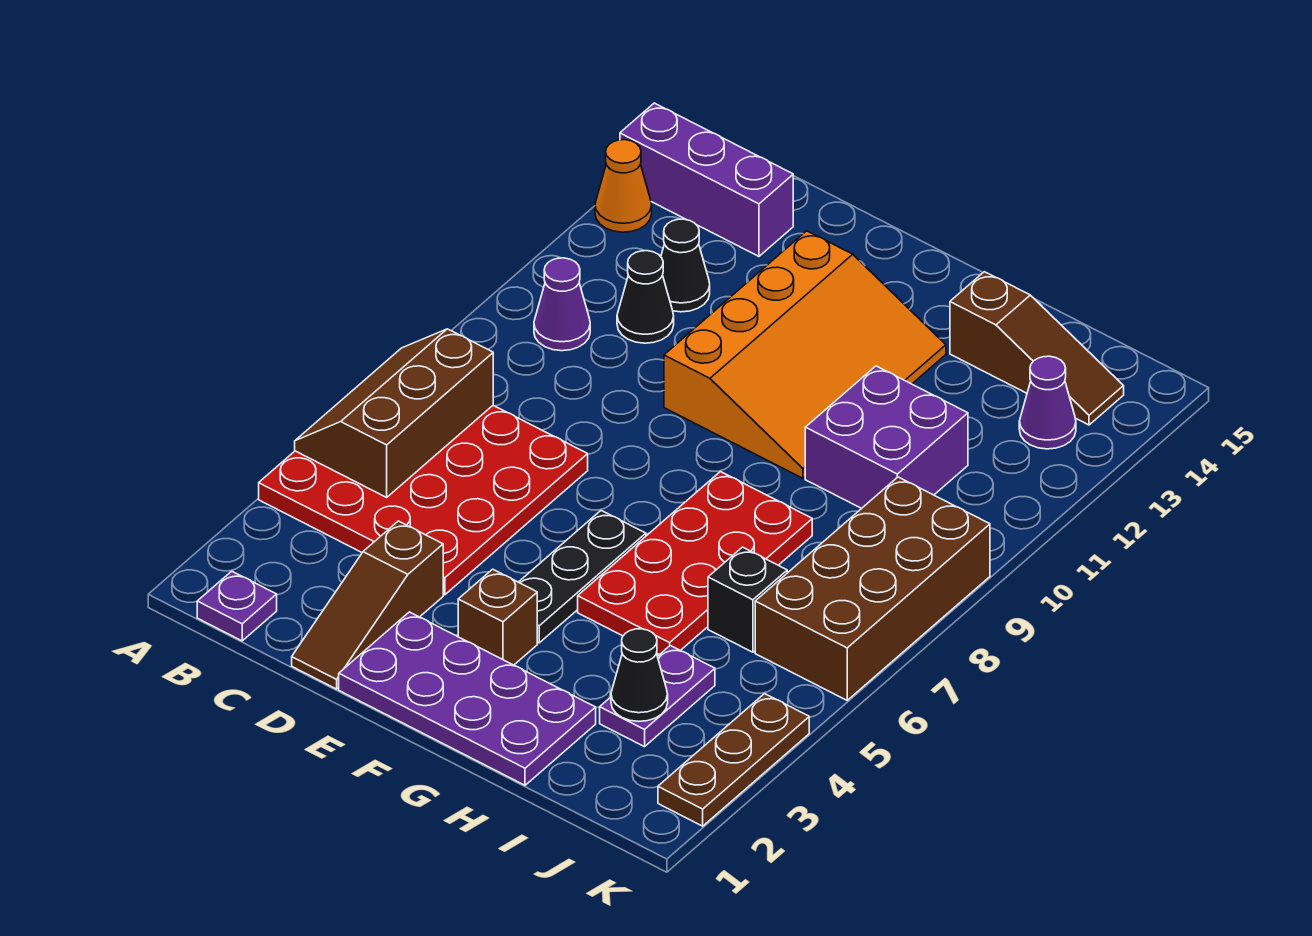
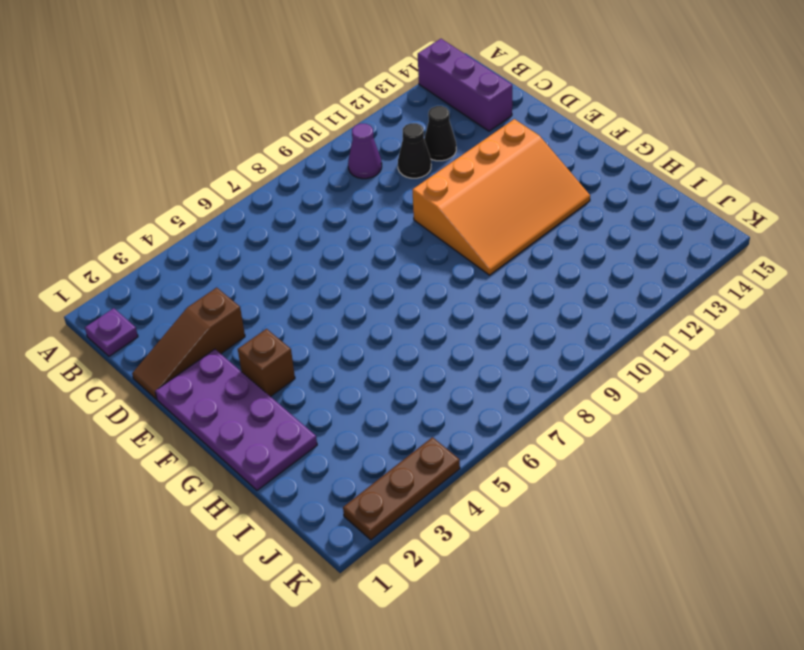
none -> red 4x4 plate [259,406,588,595]
none -> orange 1x1 cone [595,140,652,232]
none -> black 1x3 plate [519,511,646,643]

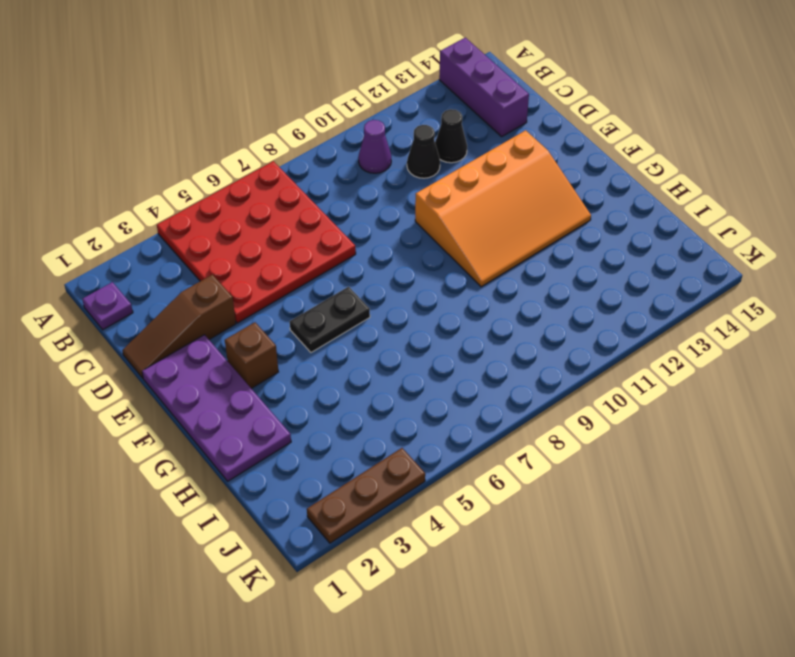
black 1x2 plate [290,287,370,352] -> black 1x3 plate [519,511,646,643]
none -> orange 1x1 cone [595,140,652,232]
none -> red 2x4 plate [578,472,812,655]
none -> purple 2x2 brick [805,366,968,508]

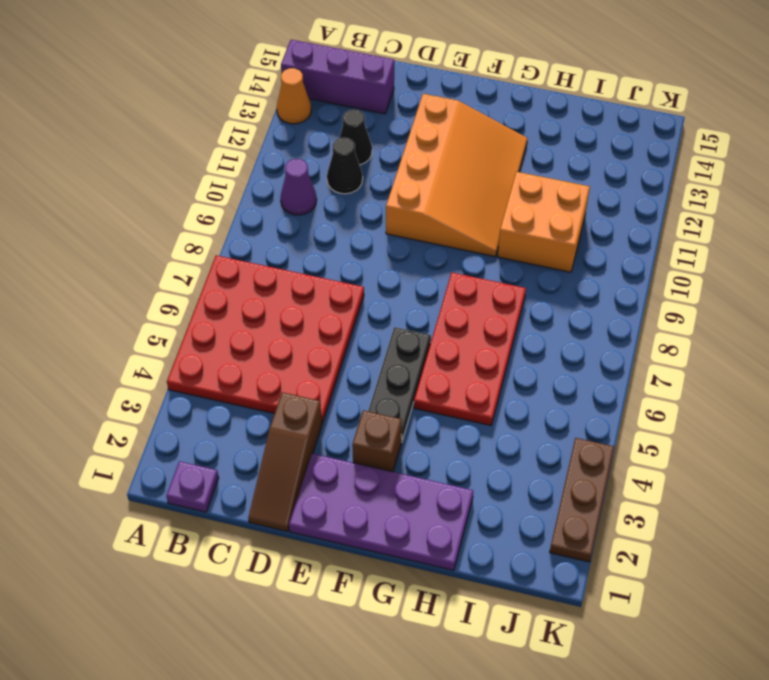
orange 2x2 brick [498,172,590,272] -> purple 2x2 brick [805,366,968,508]
none -> brown 1x3 slope [950,272,1124,425]
none -> purple 1x2 plate [600,646,715,747]
none -> black 1x1 brick [708,547,787,652]

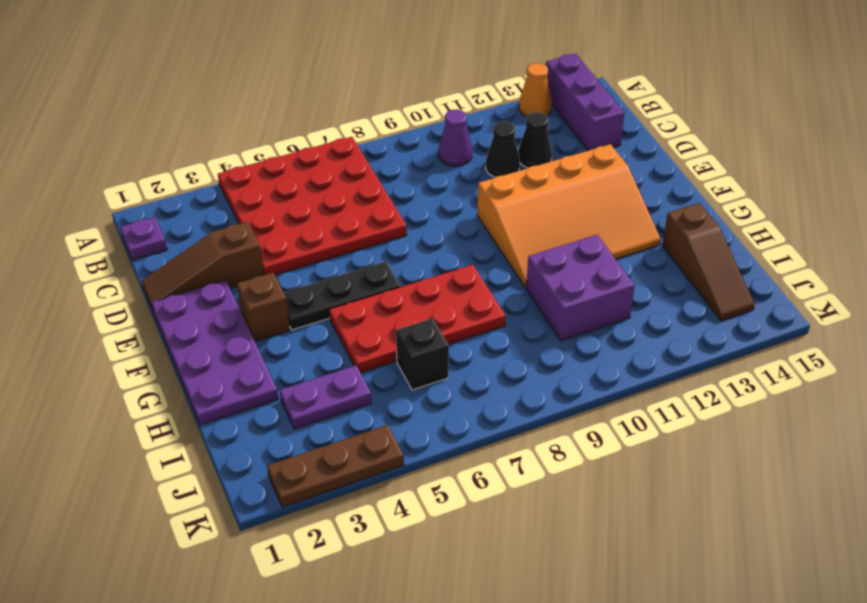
none -> brown 2x4 brick [755,477,990,700]
none -> purple 1x1 cone [1019,356,1076,449]
none -> brown 2x3 slope [295,329,493,497]

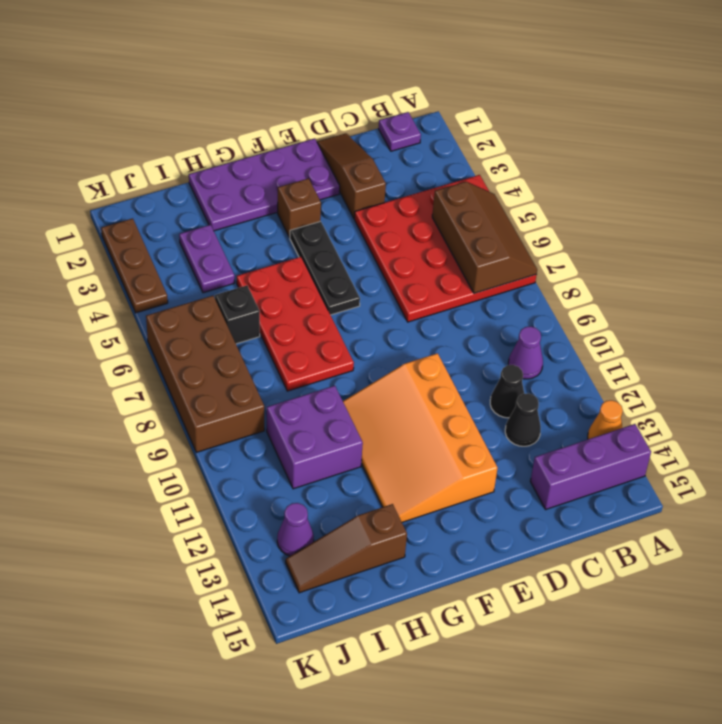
none -> black 1x1 cone [611,629,668,721]

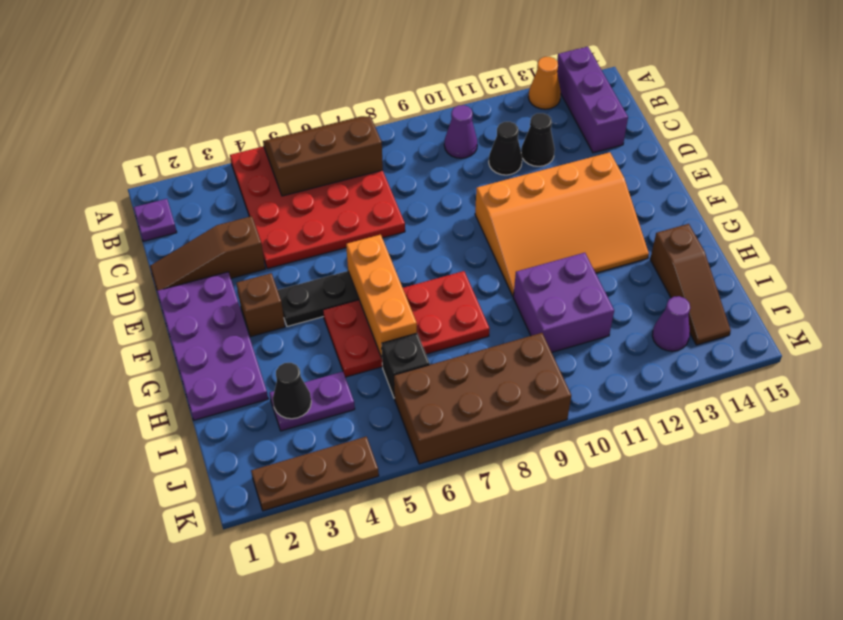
orange 1x3 brick [346,235,417,358] -> none

